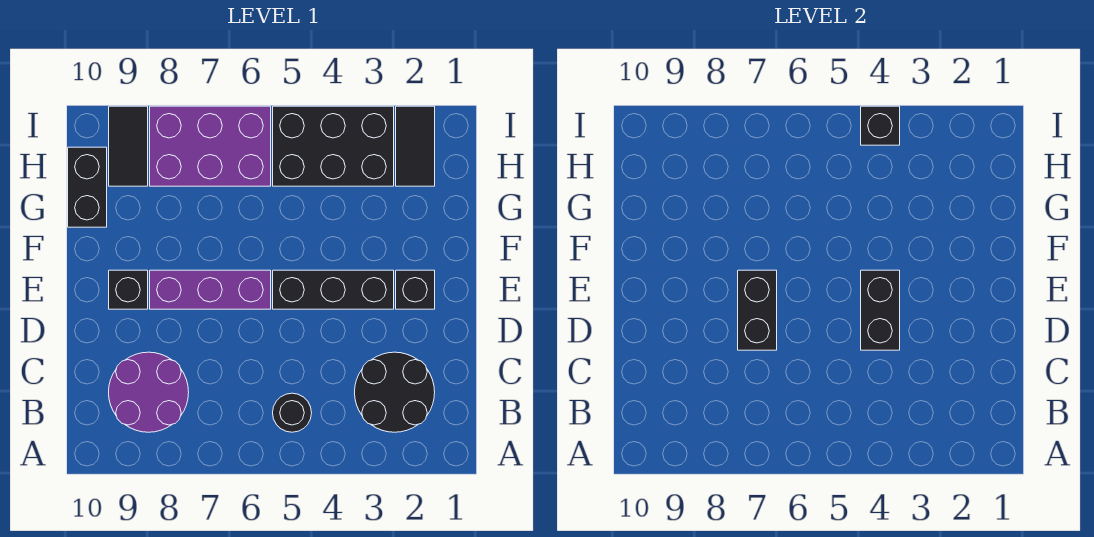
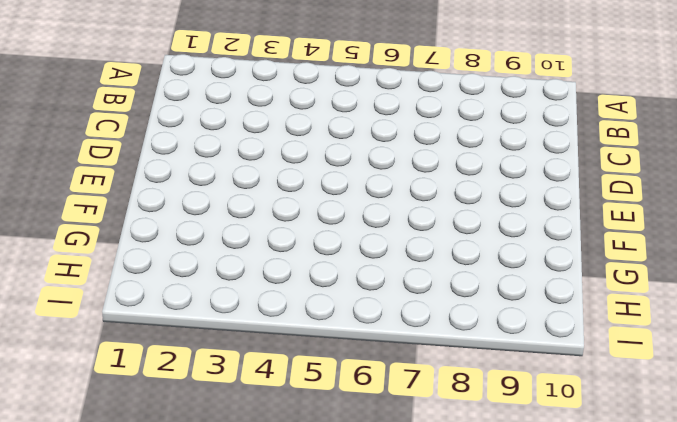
none -> black 2x2 round brick [355,352,435,432]
none -> black 1x1 round brick [273,393,312,432]
none -> purple 2x2 round brick [109,352,189,432]

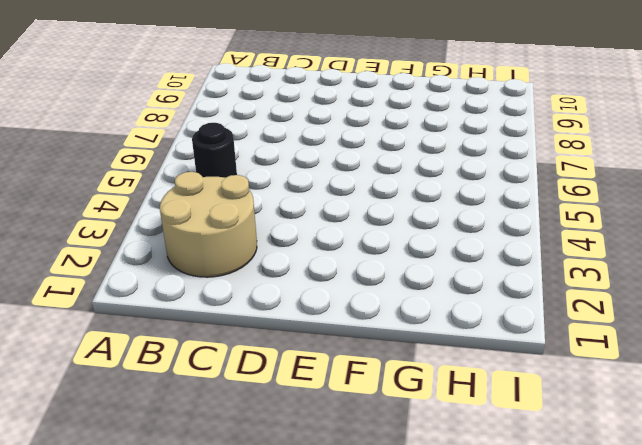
tan 2x2 round brick [160,172,257,277] -> black 2x2 round brick [355,352,435,432]
none -> purple 2x2 round brick [109,352,189,432]
none -> black 1x1 brick [396,270,435,309]
none -> black 1x3 brick [273,270,394,309]

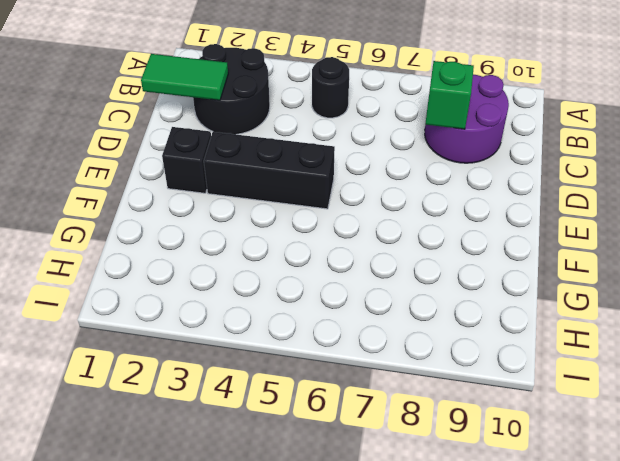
green 1x2 tile [141,54,228,100] -> none
green 1x1 brick [425,61,474,129] -> none
none -> purple 1x3 brick [150,270,271,309]
none -> black 1x1 brick [109,270,148,309]
none -> black 1x2 brick [68,147,107,227]

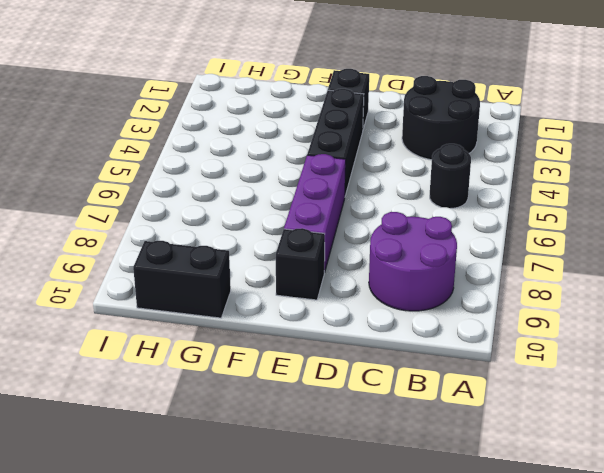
none -> black 1x2 tile [396,106,435,186]
none -> black 2x3 brick [273,106,394,186]
none -> purple 2x3 brick [150,106,271,186]

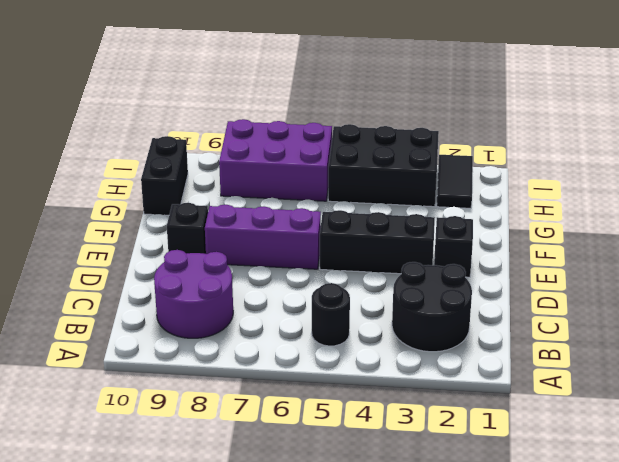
none -> black 1x2 tile [109,106,148,186]
none -> black 1x2 brick [861,270,900,350]
none -> black 1x2 brick [738,270,777,350]

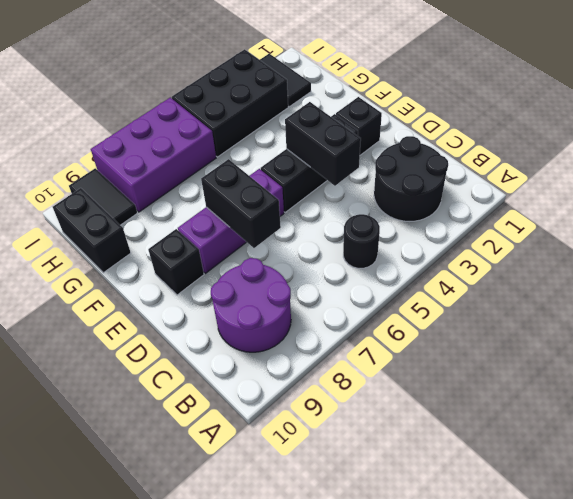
none -> black 1x1 brick [861,106,900,145]

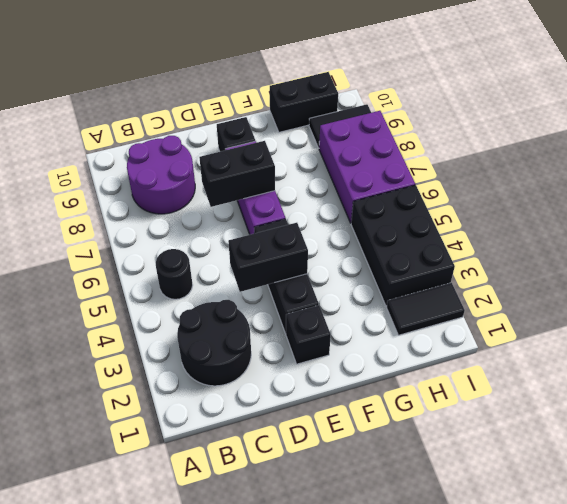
none -> black 1x1 brick [861,106,900,145]

